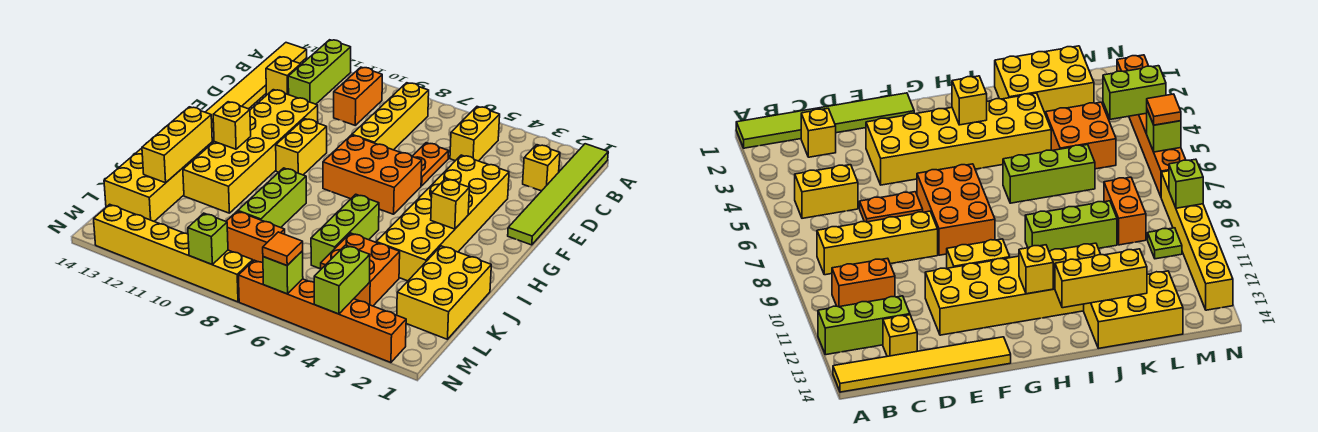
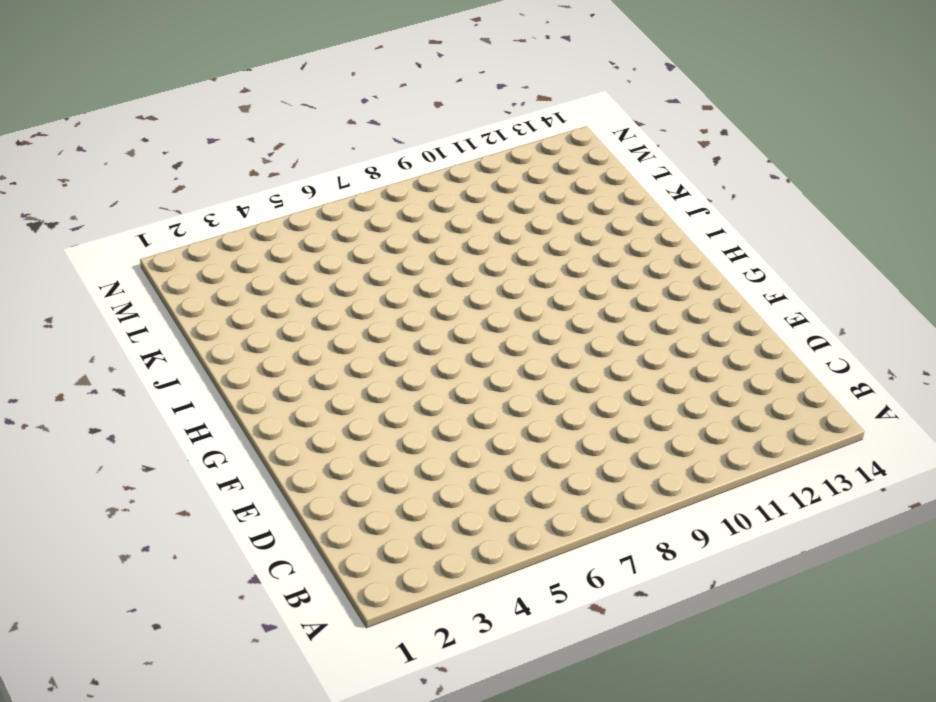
none -> lime 1x6 tile [508,144,608,245]
none -> lime 1x3 brick [288,40,351,104]
none -> yellow 1x6 tile [205,43,307,130]

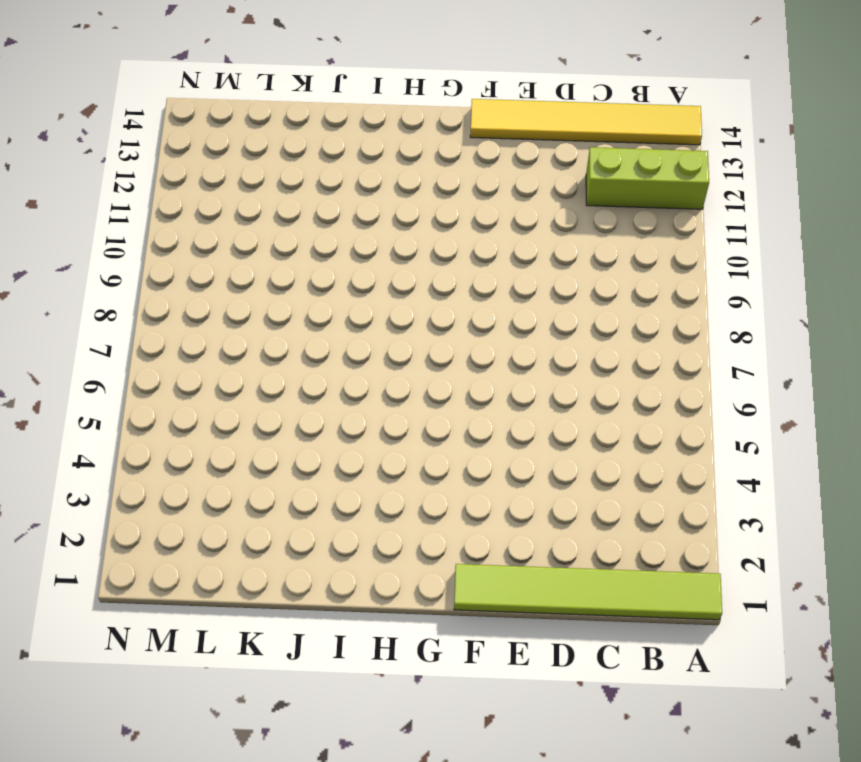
none -> yellow 1x2 brick [450,107,500,161]
none -> yellow 1x4 brick [352,83,429,150]
none -> orange 1x2 brick [334,67,382,125]

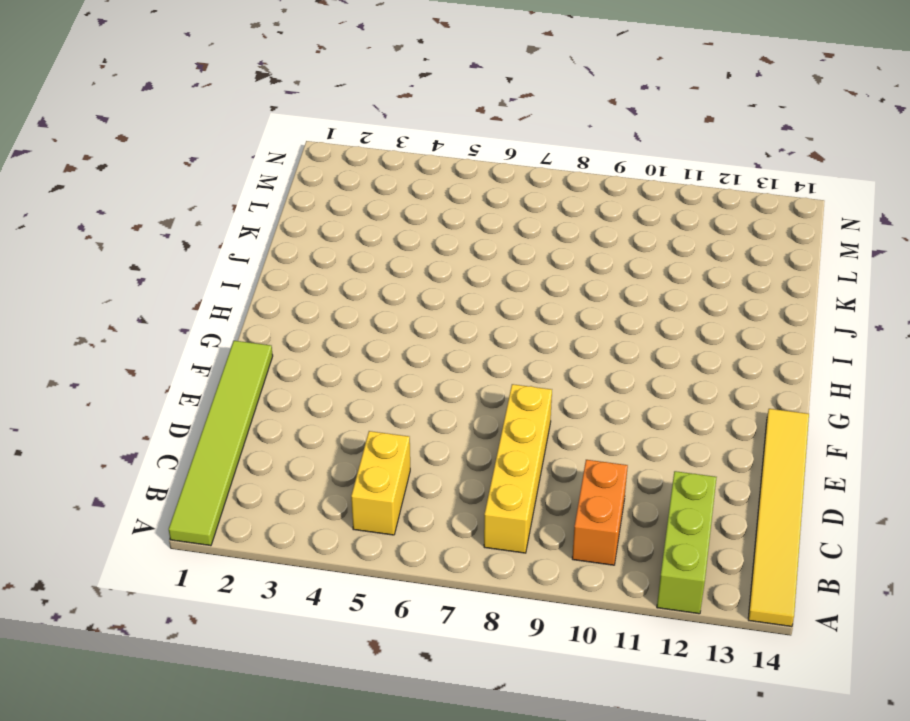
none -> yellow 1x1 brick [523,145,560,191]
none -> yellow 1x1 brick [266,57,301,95]
none -> orange 1x2 plate [412,143,449,186]

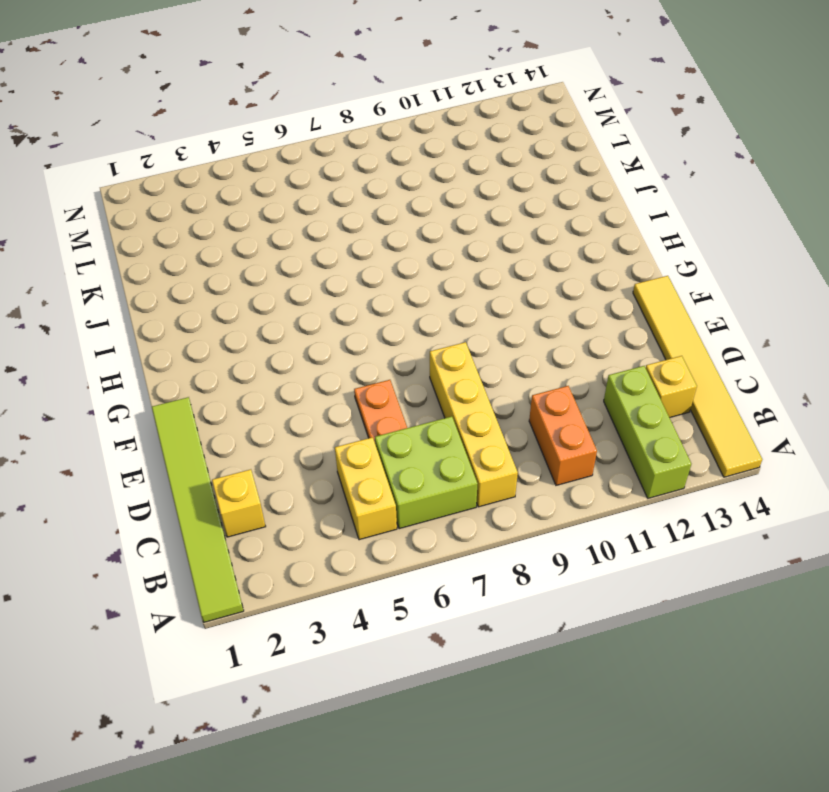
lime 2x2 brick [375,416,477,529] -> none
none -> yellow 2x6 brick [376,155,509,281]
none -> yellow 2x6 brick [183,90,318,213]
none -> orange 2x3 brick [323,135,422,214]

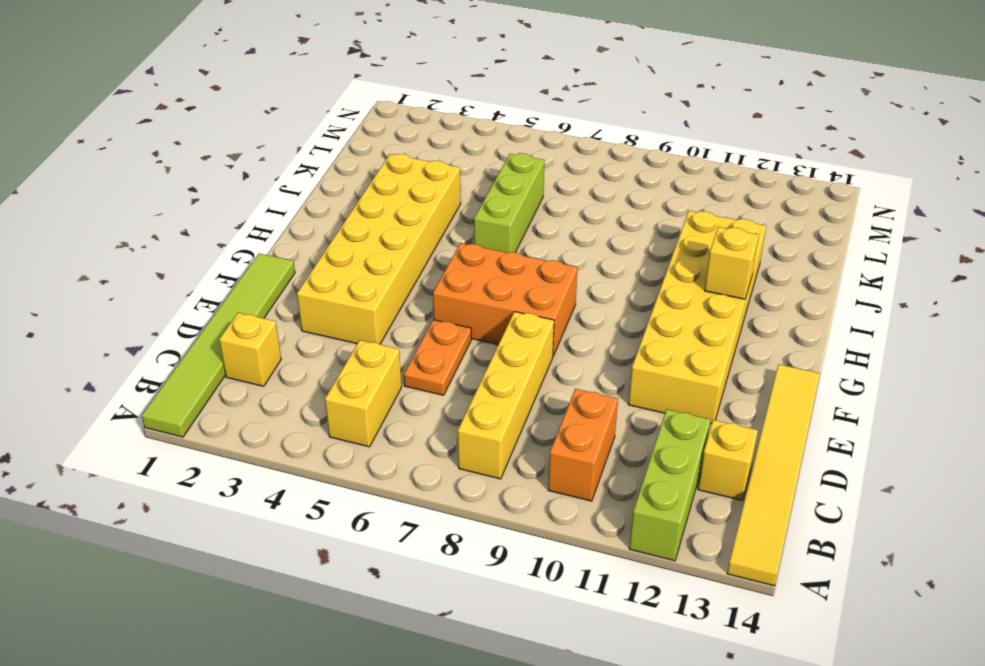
none -> yellow 1x2 brick [276,119,327,175]
none -> lime 1x3 brick [238,168,306,228]
none -> yellow 2x3 brick [397,246,491,339]

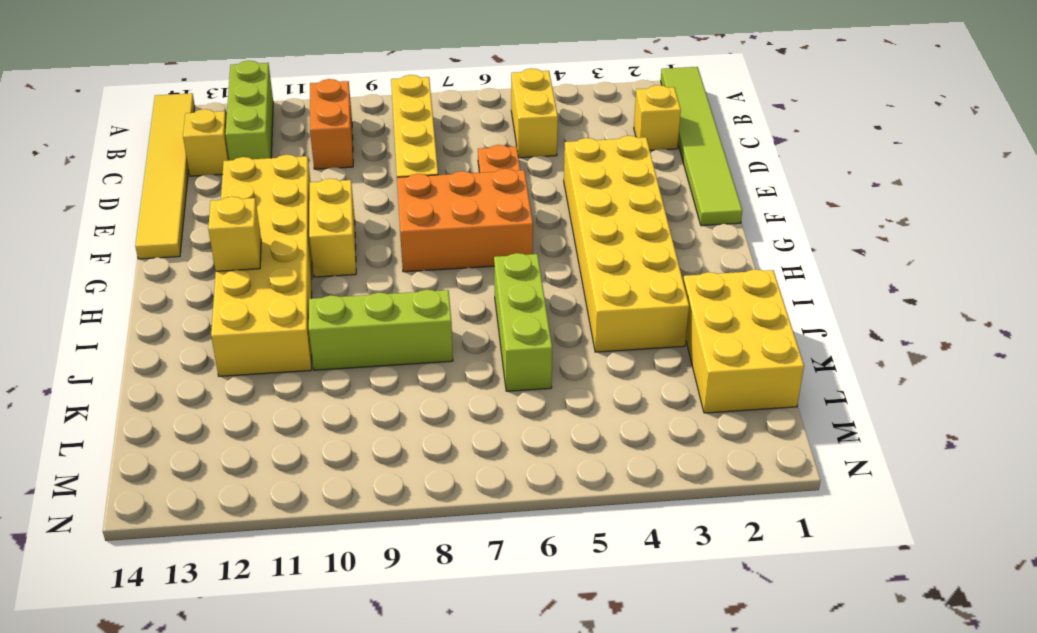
lime 1x3 brick [309,290,453,370] -> lime 1x3 brick turned to [238,168,306,228]
none -> yellow 2x3 brick [104,148,197,221]
none -> orange 2x2 brick [321,233,400,306]
none -> orange 1x2 brick [226,211,285,262]

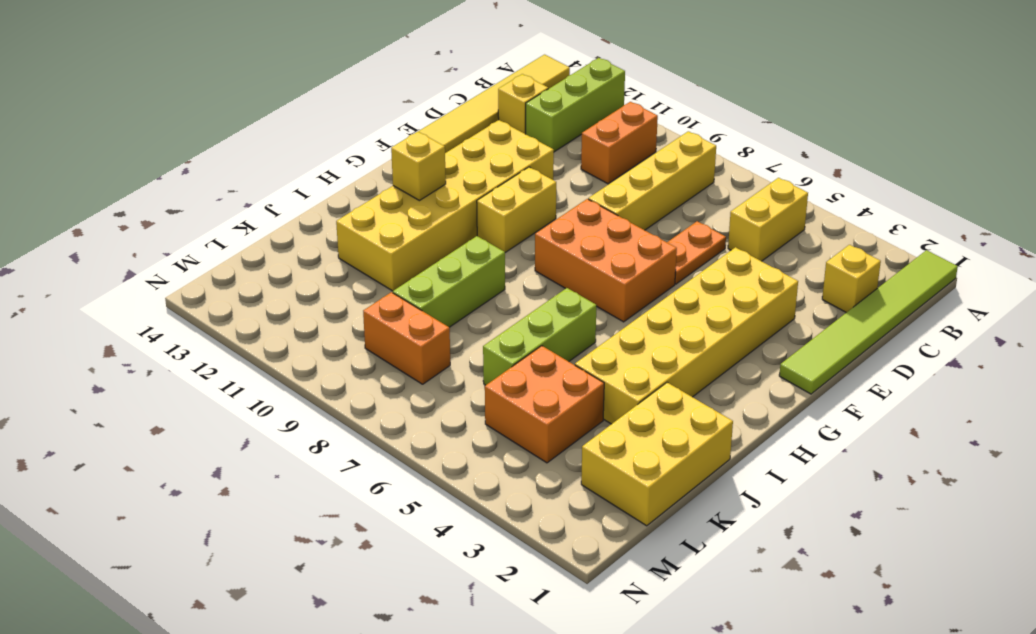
none -> yellow 2x3 brick [104,148,197,221]
none -> lime 1x1 plate [1148,228,1182,259]
none -> orange 1x6 brick [238,260,406,363]

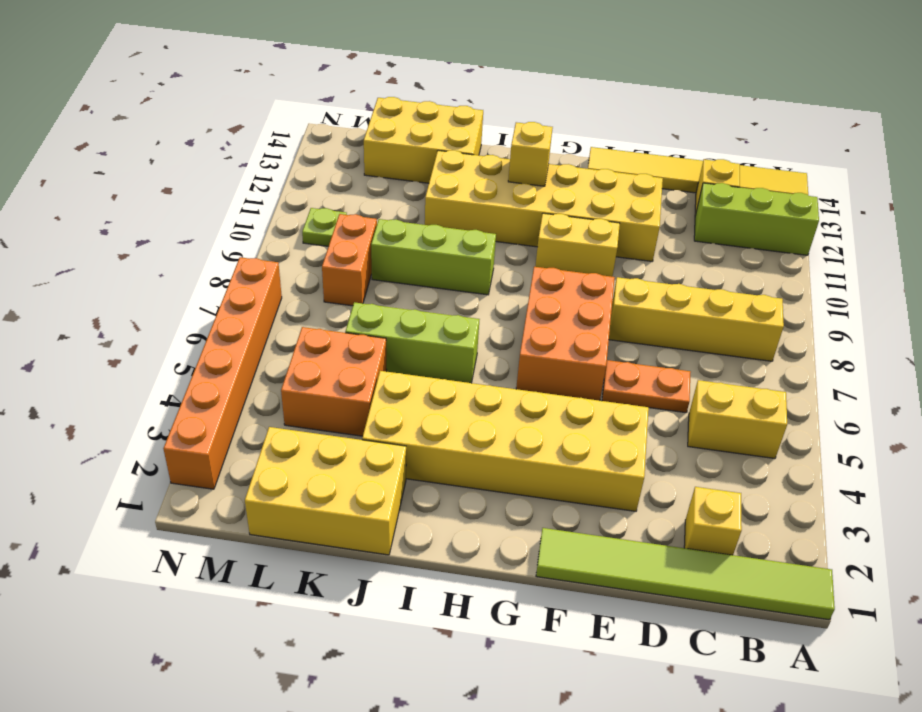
none -> orange 1x2 brick [334,67,382,125]
none -> yellow 1x6 brick [94,204,253,302]
none -> yellow 1x1 brick [431,179,469,229]

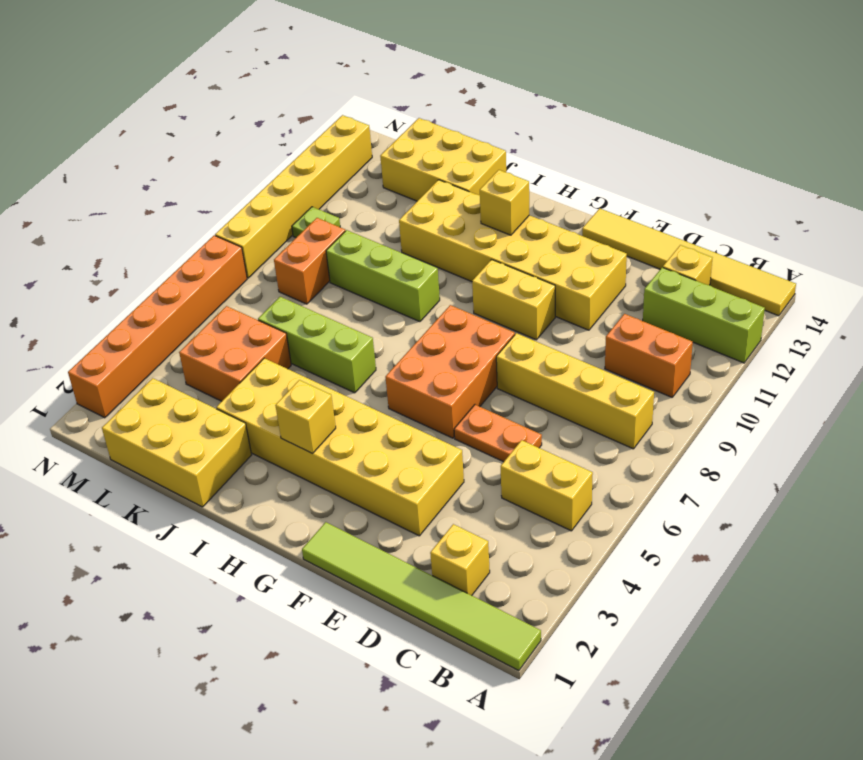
none -> yellow 1x3 brick [142,107,212,183]
none -> lime 1x2 brick [314,245,370,314]
none -> lime 1x1 brick [263,251,303,294]

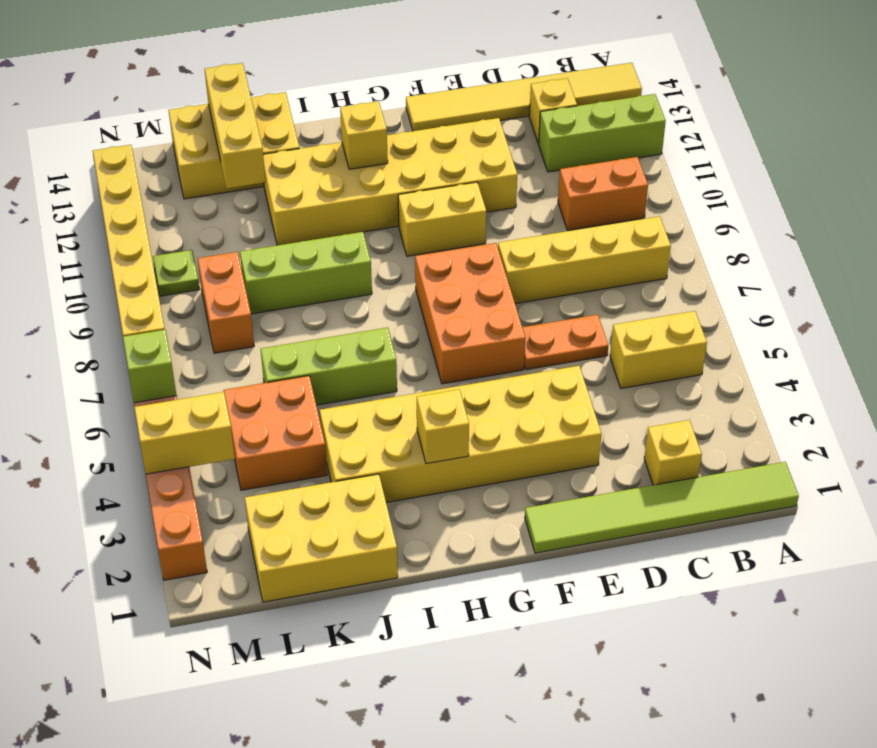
yellow 1x3 brick [205,63,265,188] -> yellow 1x3 brick turned to [142,107,212,183]
yellow 1x2 brick [134,392,235,474] -> lime 1x2 brick [314,245,370,314]
none -> lime 1x1 brick [188,213,228,265]
none -> orange 1x1 tile [263,232,303,266]

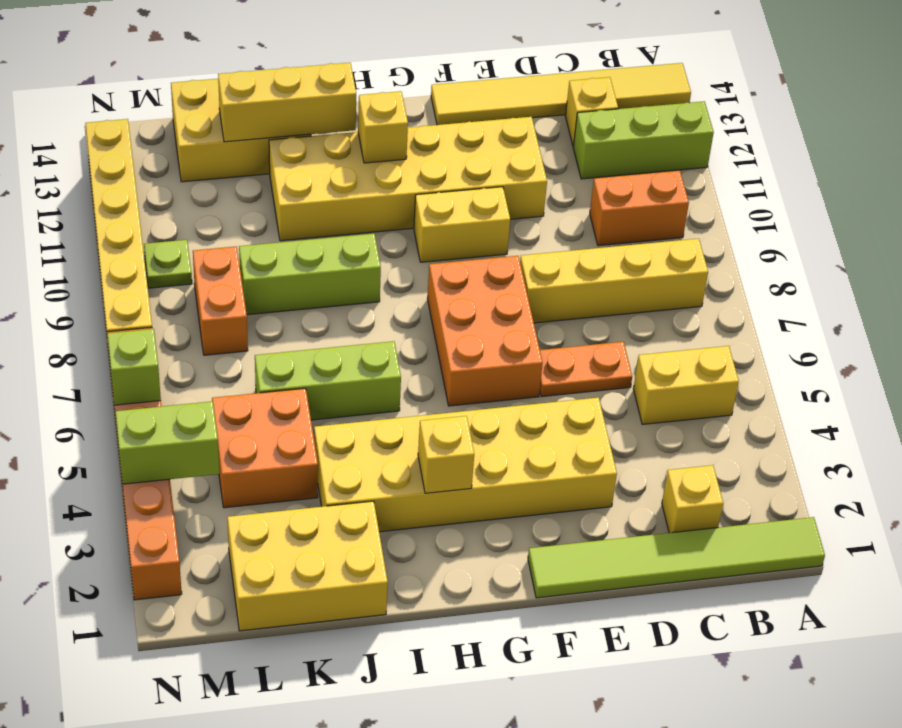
none -> lime 1x1 brick [188,213,228,265]
none -> orange 1x1 tile [263,232,303,266]

